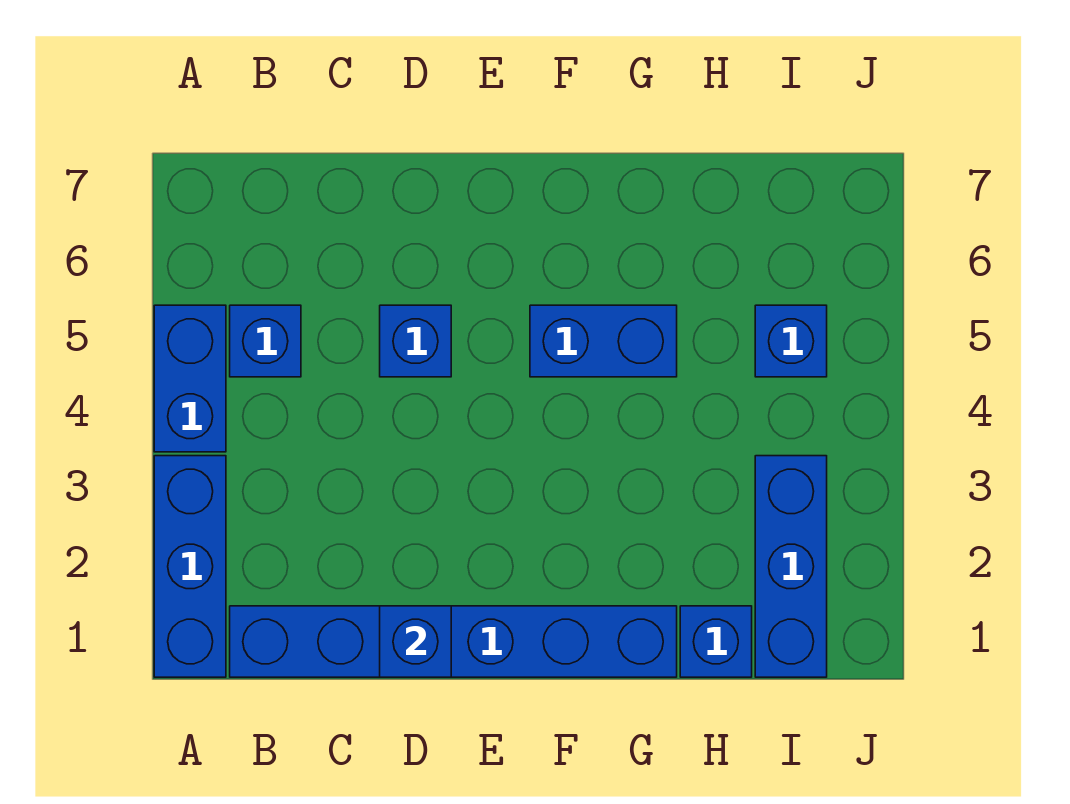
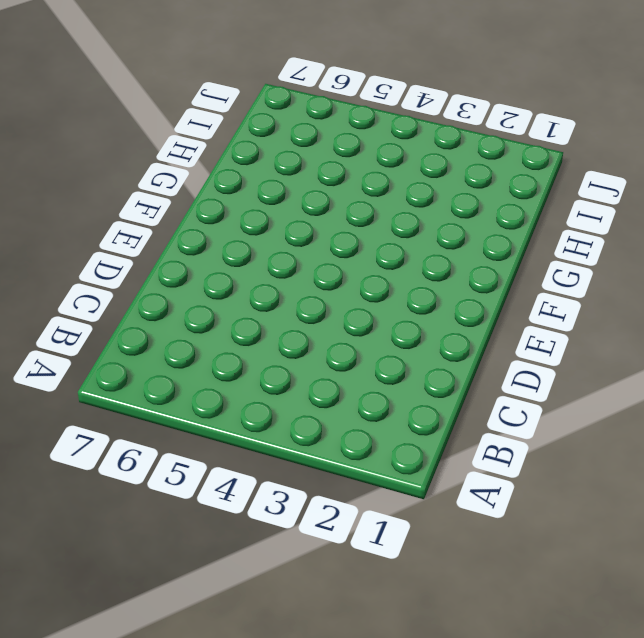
none -> blue 1x3 brick [154,456,226,677]
none -> blue 1x2 brick [154,305,226,452]

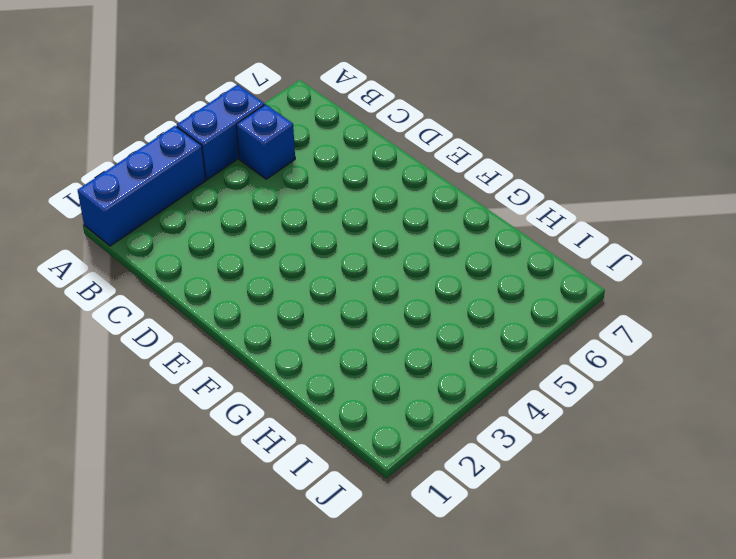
none -> blue 1x6 brick [230,606,677,677]
none -> blue 1x1 brick [380,305,451,377]

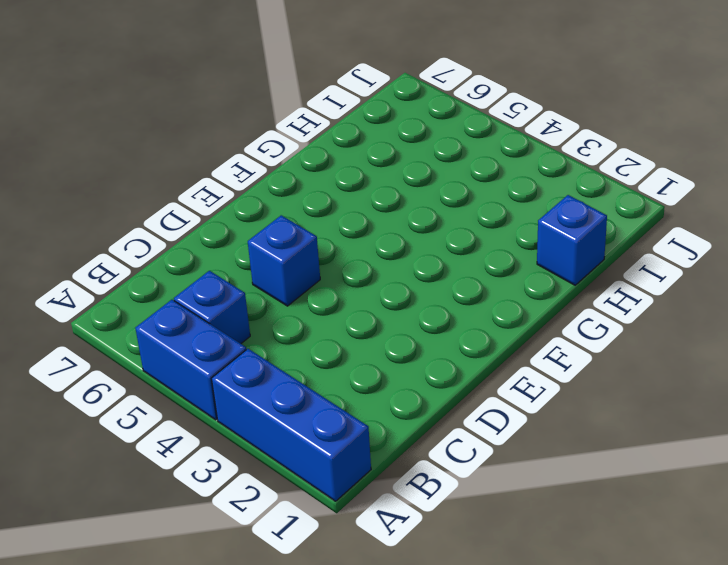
none -> blue 1x6 brick [230,606,677,677]
none -> blue 1x2 brick [530,305,677,377]

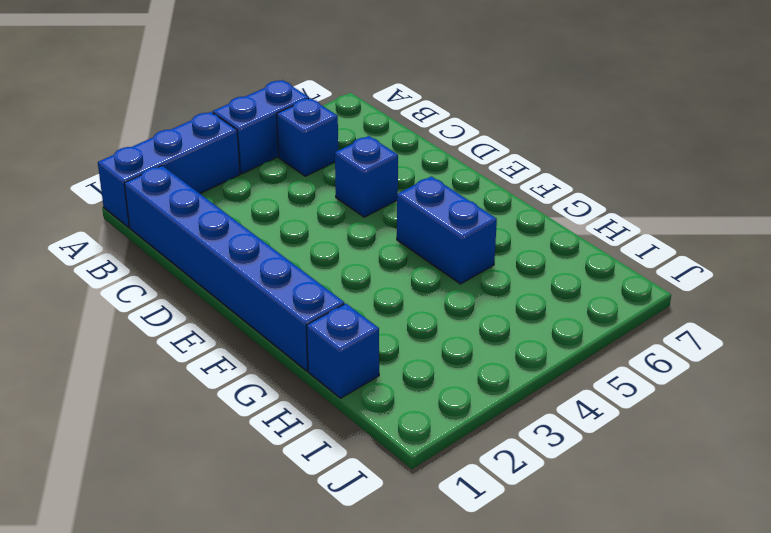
none -> blue 1x3 brick [755,456,827,677]
none -> blue 1x1 brick [755,305,827,377]

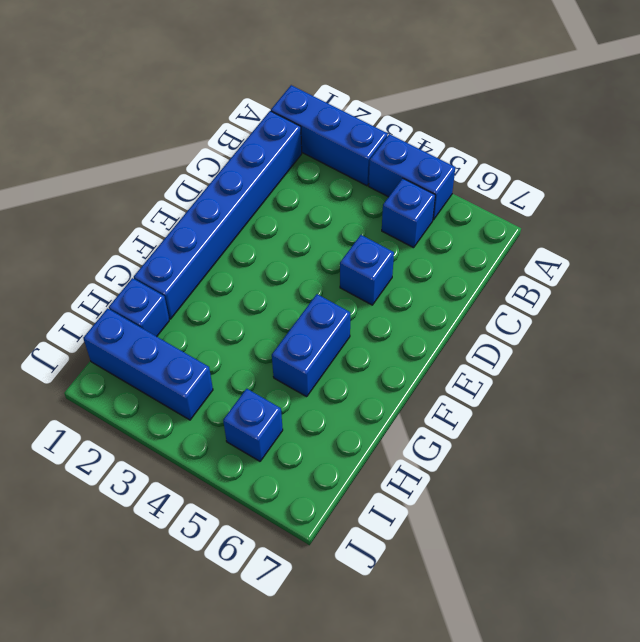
none -> blue 1x1 brick [380,606,451,677]

